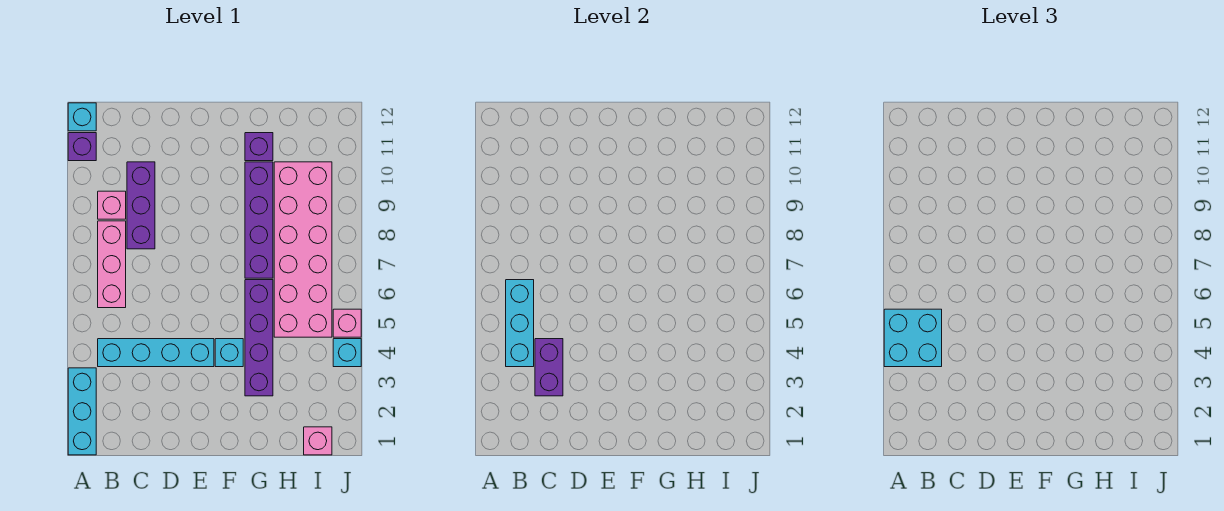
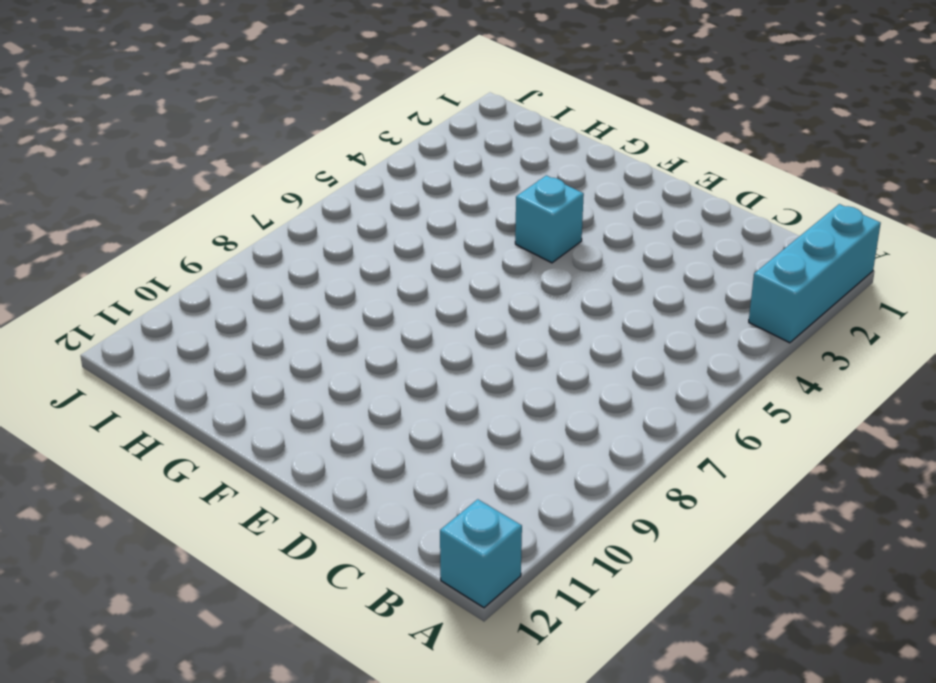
none -> purple 1x1 brick [68,133,96,161]
none -> cyan 1x4 brick [98,339,214,367]
none -> pink 1x3 brick [98,221,126,308]

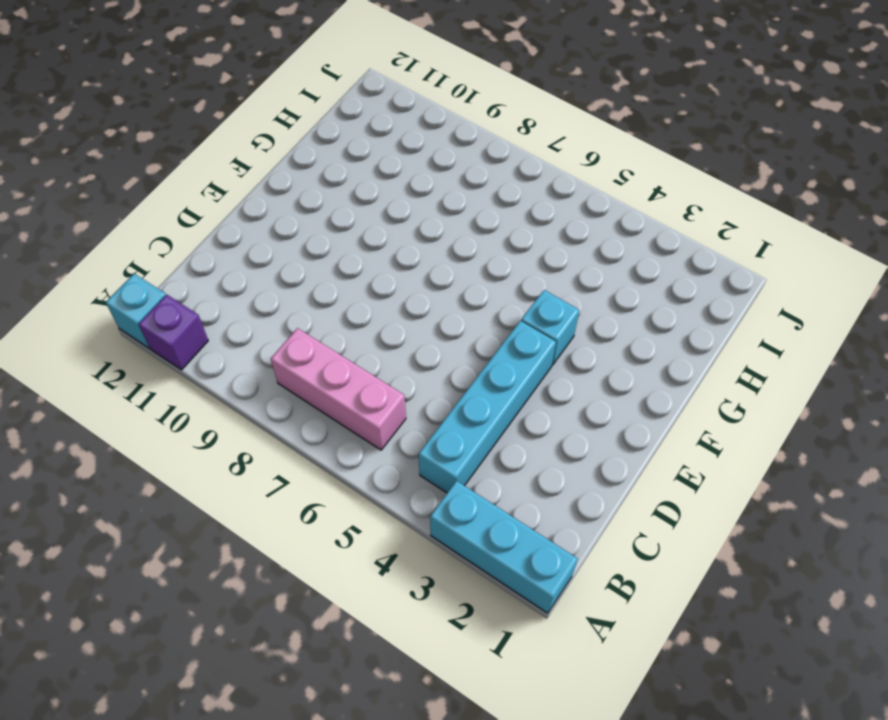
none -> pink 1x1 brick [98,191,126,219]
none -> purple 1x3 brick [127,162,155,249]
none -> purple 1x4 brick [245,280,273,396]

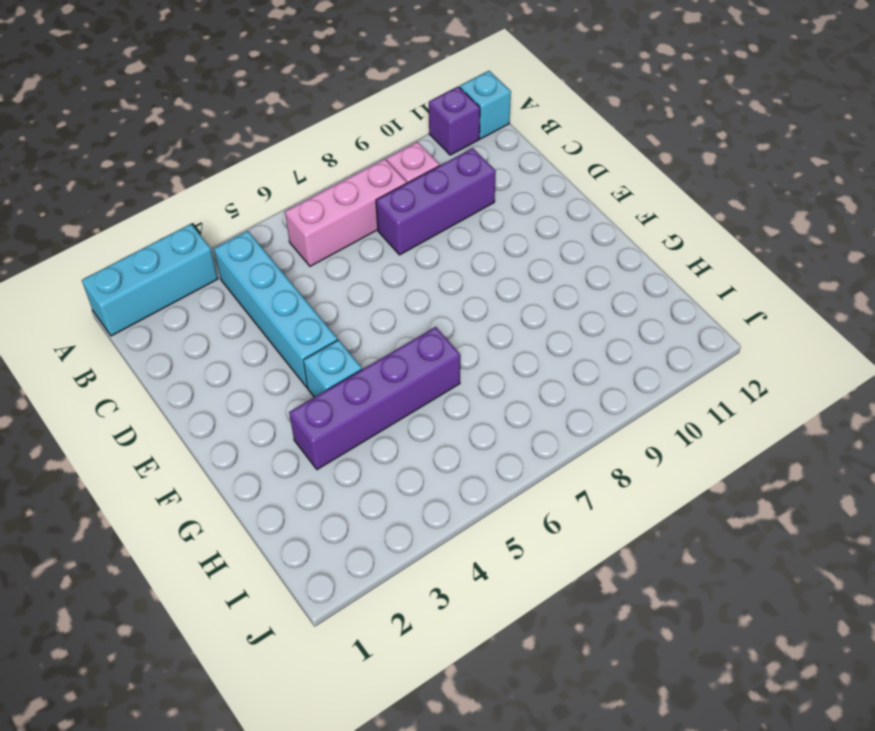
none -> purple 1x4 brick [245,162,273,278]
none -> purple 1x1 brick [245,133,273,161]
none -> pink 2x6 brick [274,162,332,337]

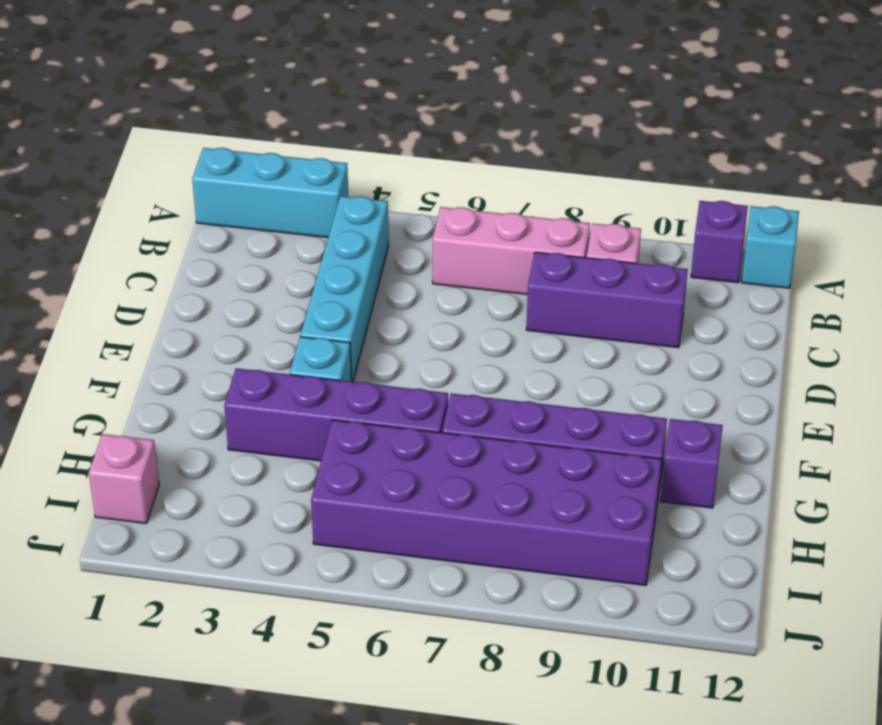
purple 2x6 brick [311,420,662,585] -> pink 2x6 brick [274,162,332,337]
none -> cyan 1x1 brick [333,339,361,367]
none -> pink 1x1 brick [333,309,361,337]
none -> cyan 1x3 brick [506,280,534,367]

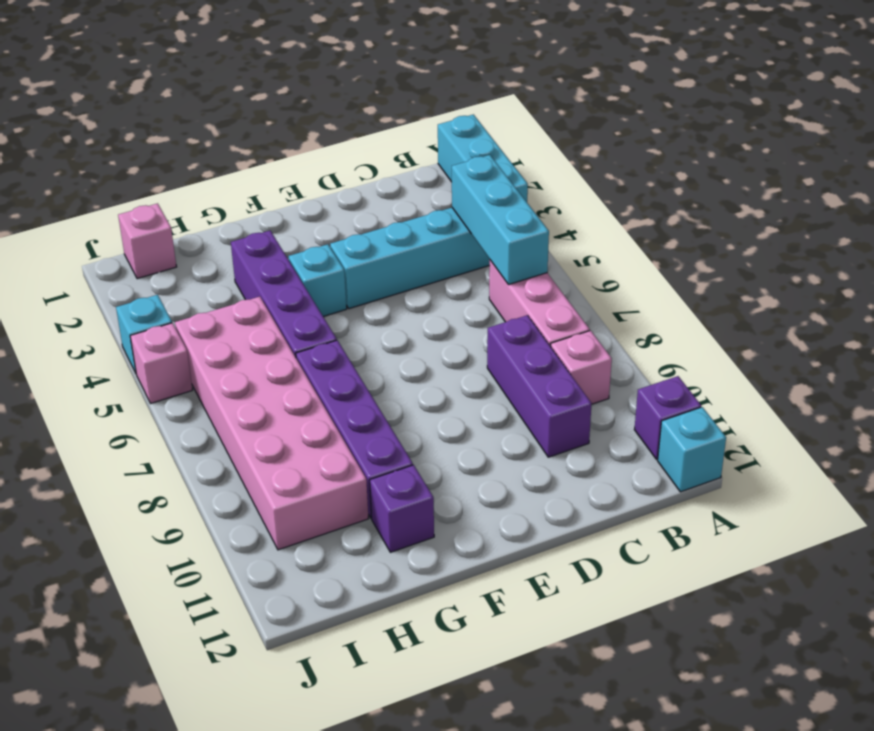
none -> purple 1x2 brick [535,339,563,396]
none -> cyan 2x2 brick [884,309,942,367]

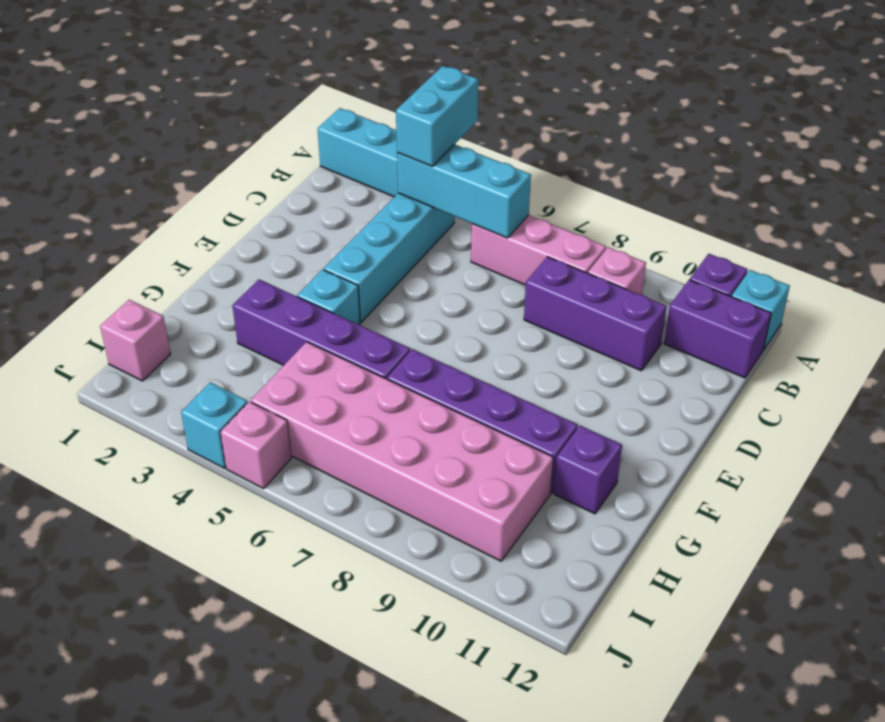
cyan 1x2 brick [396,66,478,166] -> cyan 2x2 brick [884,309,942,367]
purple 1x2 brick [664,280,771,378] -> purple 1x2 brick moved to [535,339,563,396]

